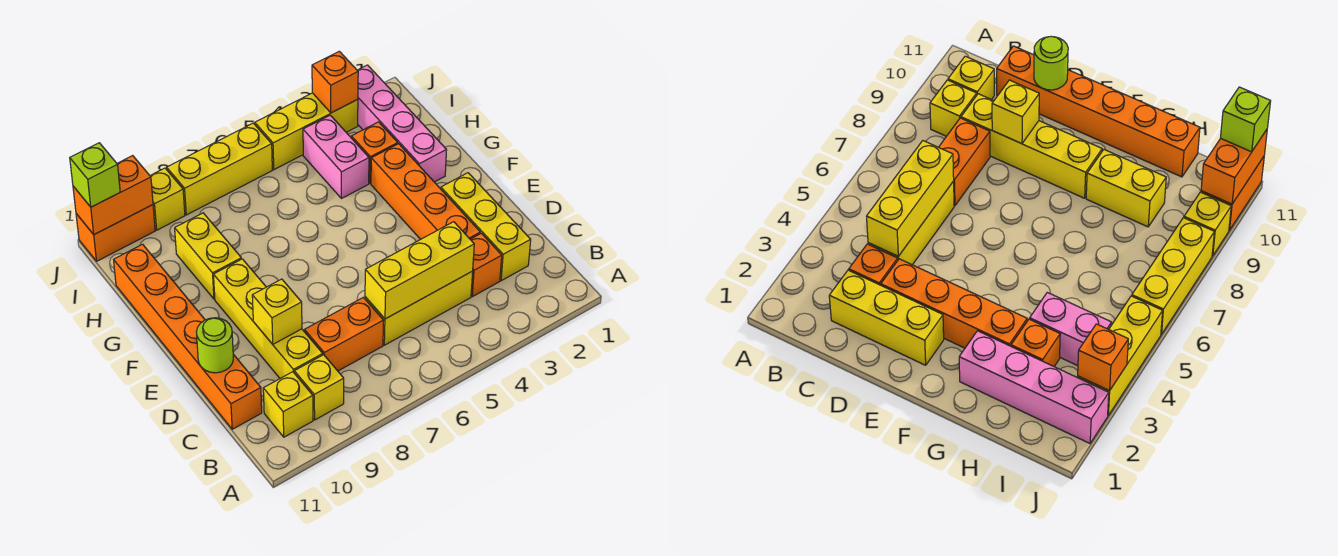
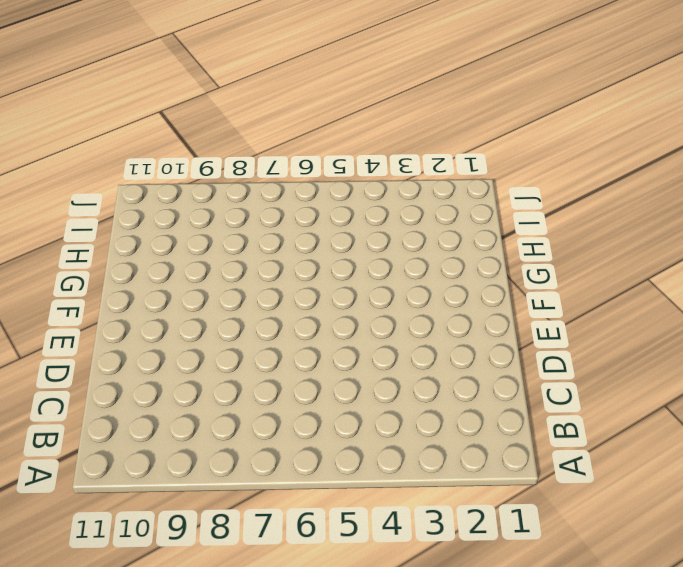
none -> yellow 1x1 brick [294,355,344,420]
none -> yellow 1x1 brick [263,372,313,437]
none -> yellow 1x3 brick [441,173,531,281]

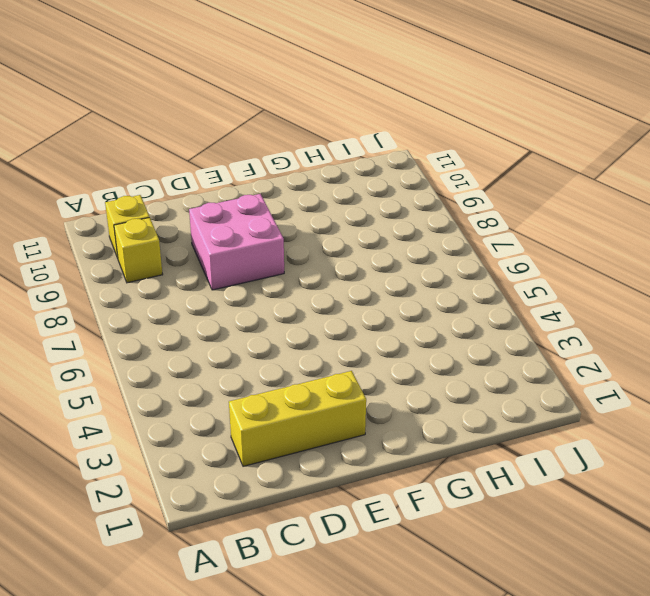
pink 2x2 brick [189,194,284,290] -> yellow 1x4 brick [214,259,323,378]
none -> orange 1x1 brick [470,233,502,297]
none -> yellow 1x3 brick [365,271,473,345]
none -> orange 1x2 brick [304,297,384,371]

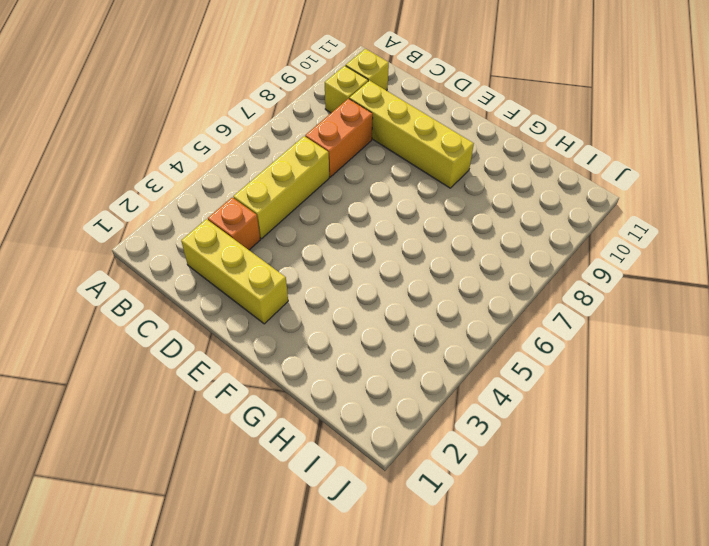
none -> orange 1x6 brick [114,244,262,429]
none -> orange 1x4 brick [371,144,480,239]
none -> pink 1x4 brick [357,65,446,182]

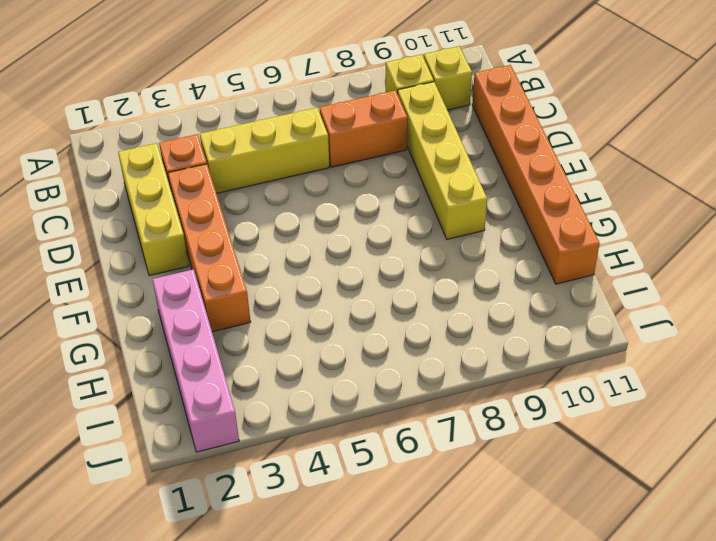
none -> yellow 1x2 brick [175,213,241,299]
none -> orange 1x1 brick [351,122,398,183]
none -> pink 1x2 brick [303,115,369,198]

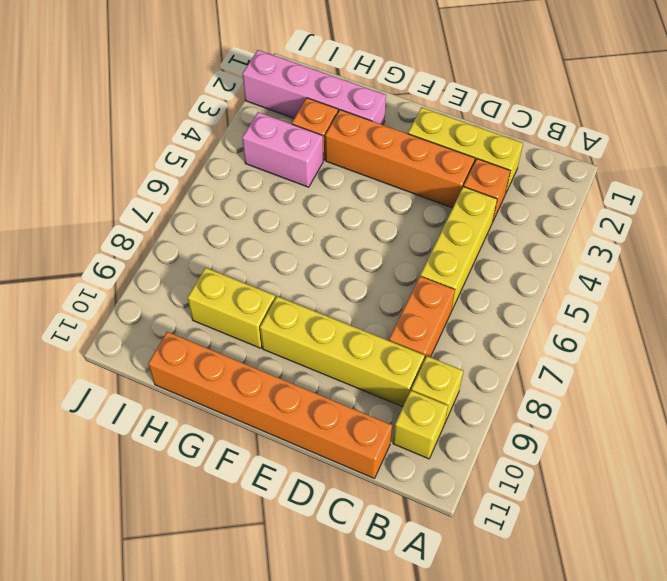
none -> yellow 1x3 brick [255,93,358,170]
none -> yellow 1x3 brick [167,123,272,215]
none -> yellow 1x1 brick [150,168,185,230]

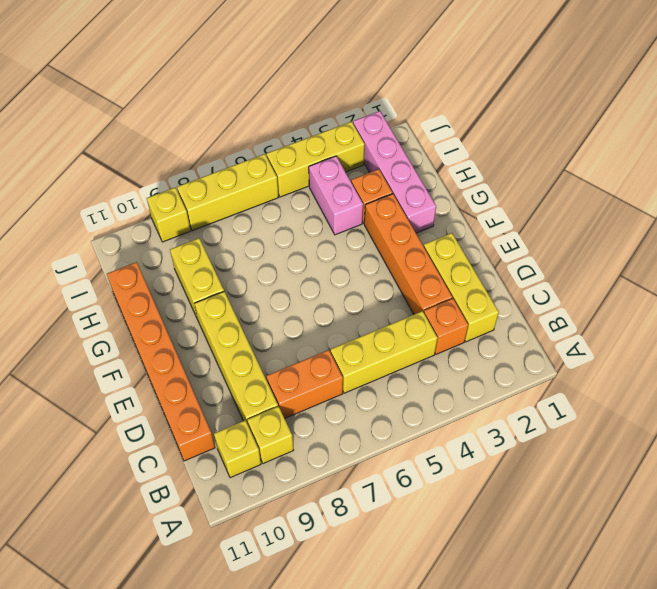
none -> orange 1x2 brick [76,205,155,261]
none -> yellow 1x3 brick [365,222,474,319]
none -> yellow 1x1 brick [252,279,302,344]

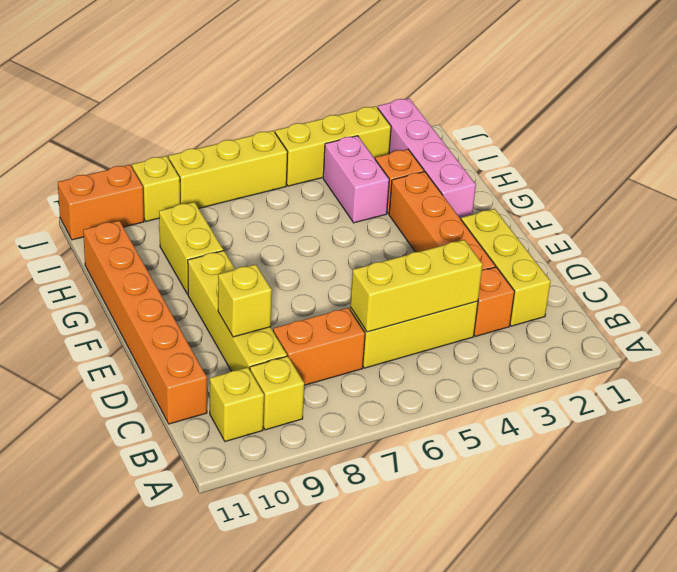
none -> lime 1x1 round brick [196,318,233,373]
none -> orange 1x1 brick [312,51,358,113]
none -> orange 1x2 brick [73,156,153,234]

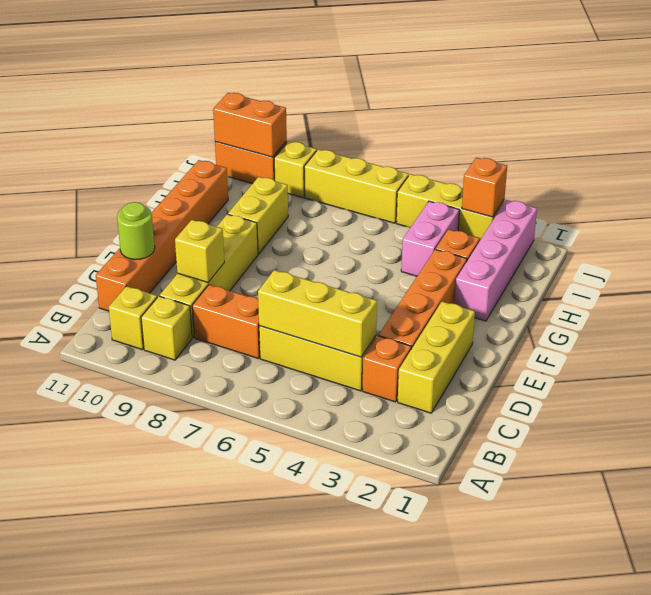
none -> lime 1x1 brick [70,143,120,207]

